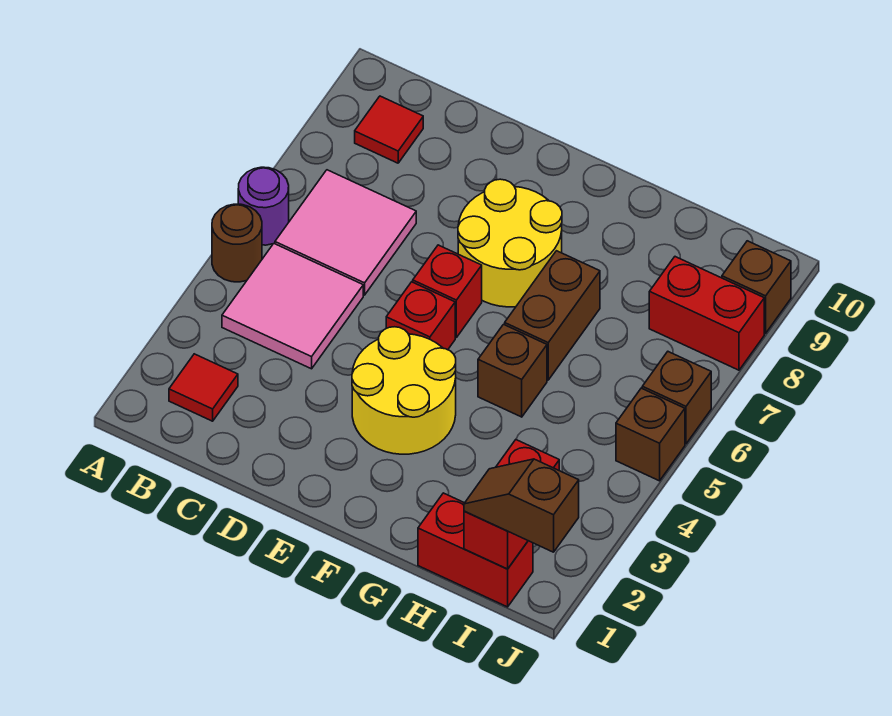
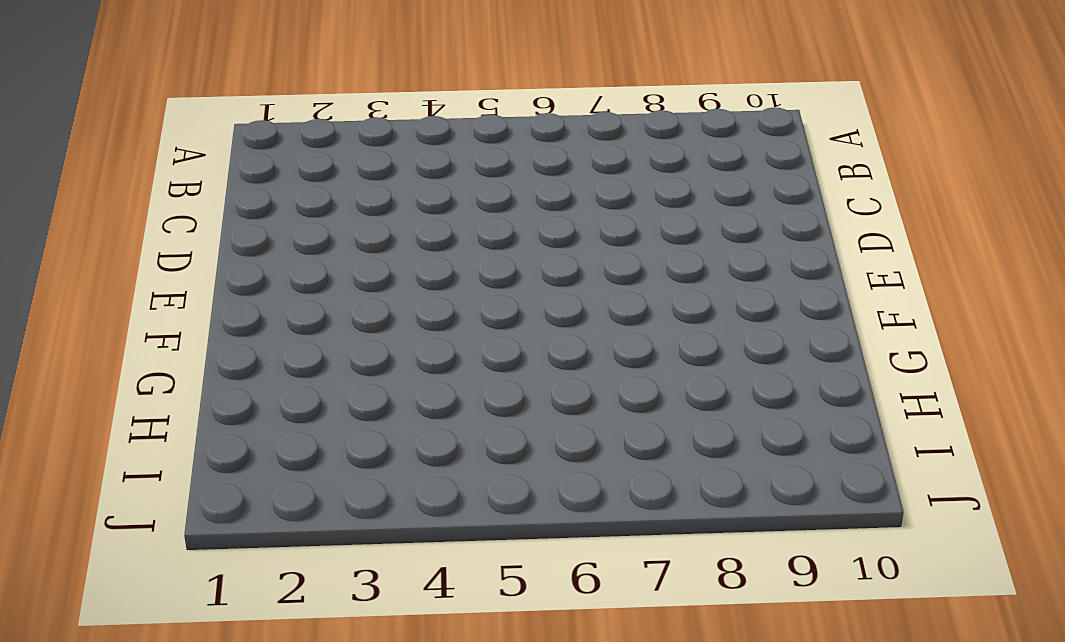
none -> brown 1x1 round brick [212,204,262,282]
none -> purple 1x1 round brick [238,167,289,245]
none -> red 1x1 tile [169,354,238,421]

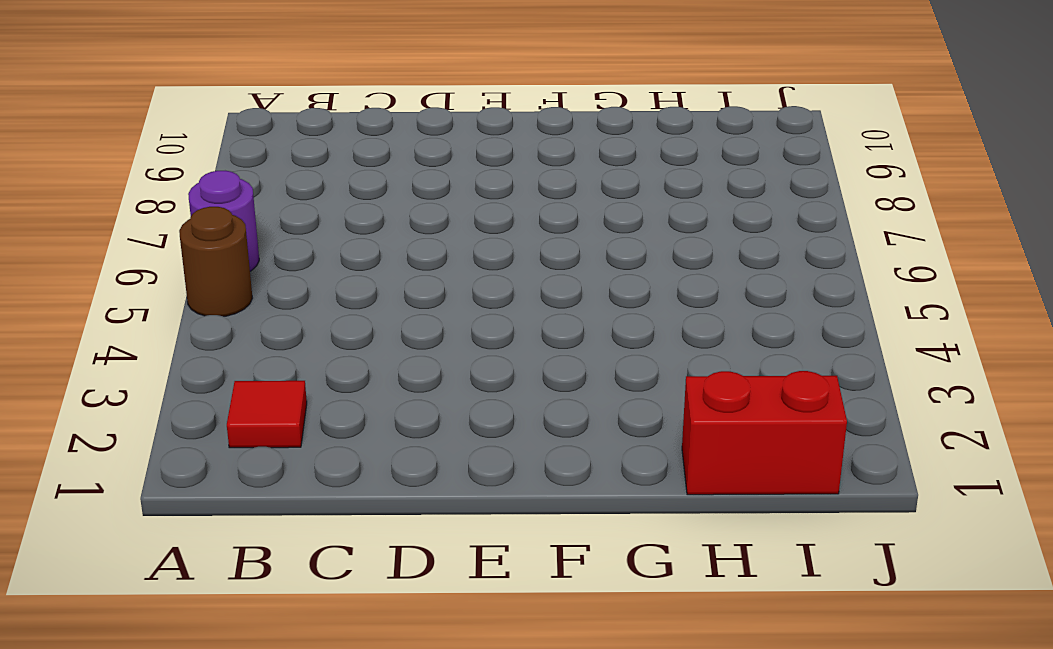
none -> pink 2x2 tile [222,243,363,369]
none -> pink 2x2 tile [275,170,416,295]
none -> red 1x1 tile [355,96,423,163]

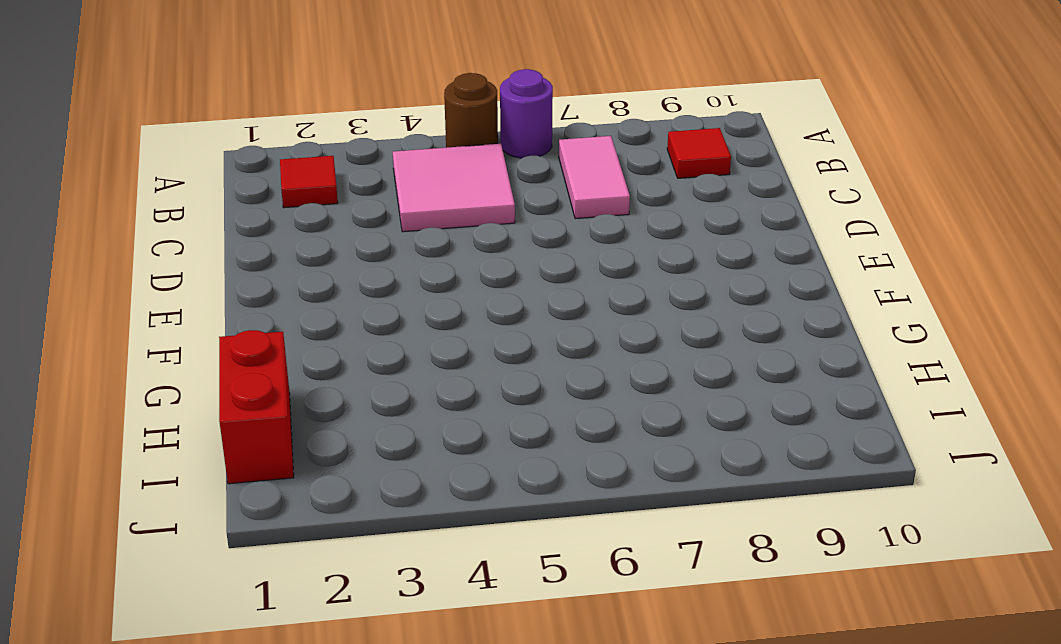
pink 1x2 tile [559,136,630,219] -> pink 2x2 tile [275,170,416,295]
none -> yellow 2x2 round brick [352,327,456,454]
none -> red 1x1 brick [386,282,455,350]
none -> red 1x1 brick [413,245,482,337]

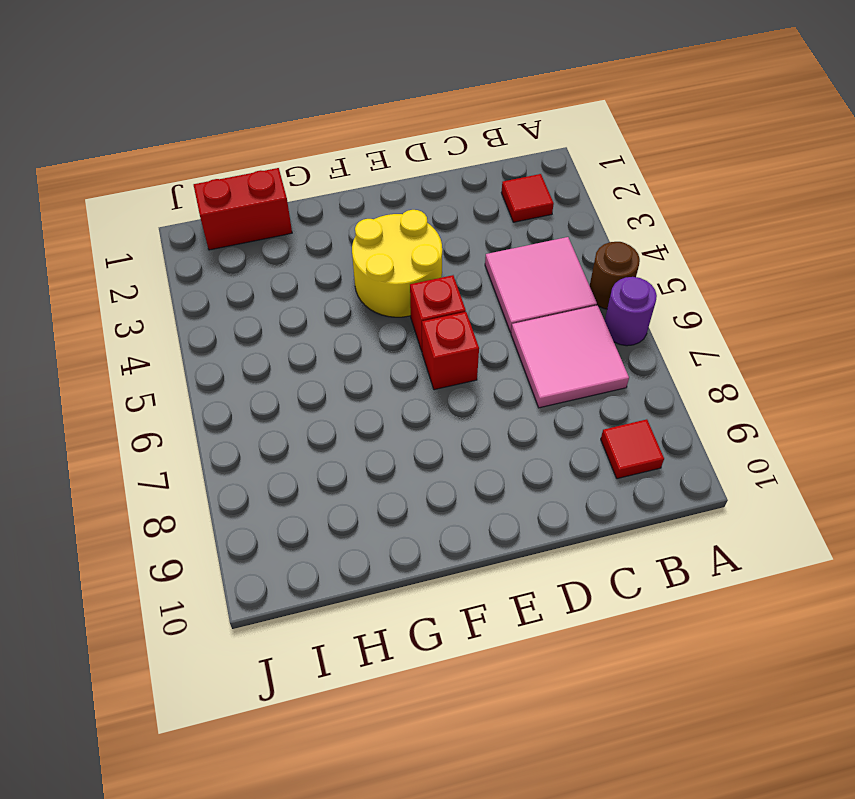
none -> yellow 2x2 round brick [458,179,562,307]
none -> brown 1x1 brick [478,325,547,417]
none -> brown 1x2 brick [505,251,600,380]

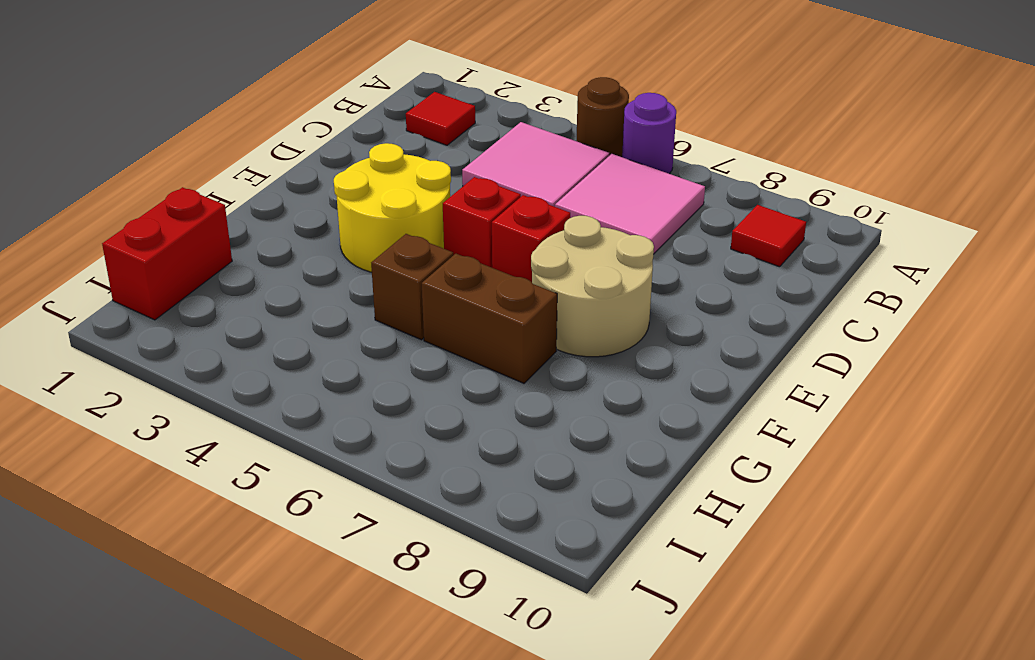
tan 2x2 round brick [531,216,654,357] -> yellow 2x2 round brick [458,179,562,307]
none -> red 1x2 brick [649,257,764,370]
none -> brown 1x1 brick [616,388,685,481]
none -> brown 1x1 brick [642,352,711,444]

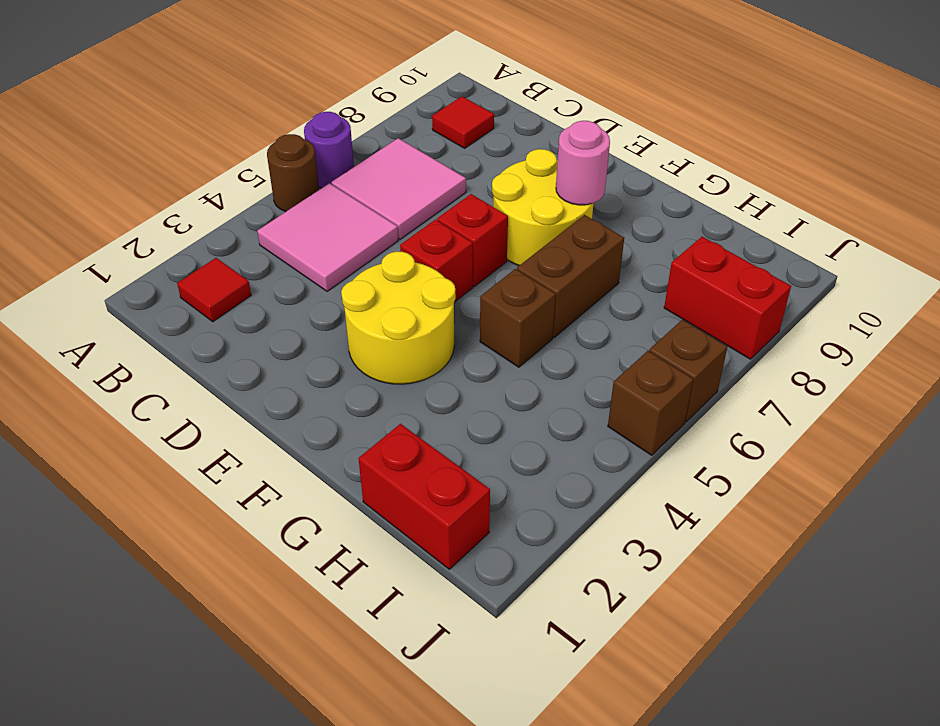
pink 1x1 round brick [556,121,610,205] -> none
none -> brown 1x1 brick [722,241,791,333]
none -> red 1x2 brick [464,440,559,569]
none -> brown 1x2 slope [464,459,579,552]

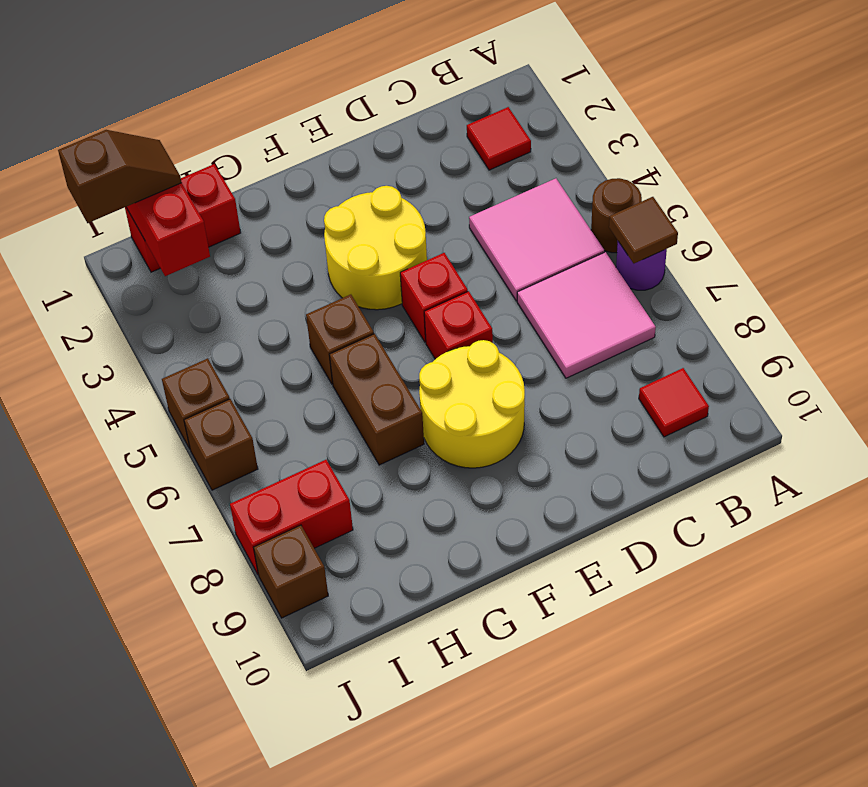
brown 1x1 tile [609,197,678,263] -> none

